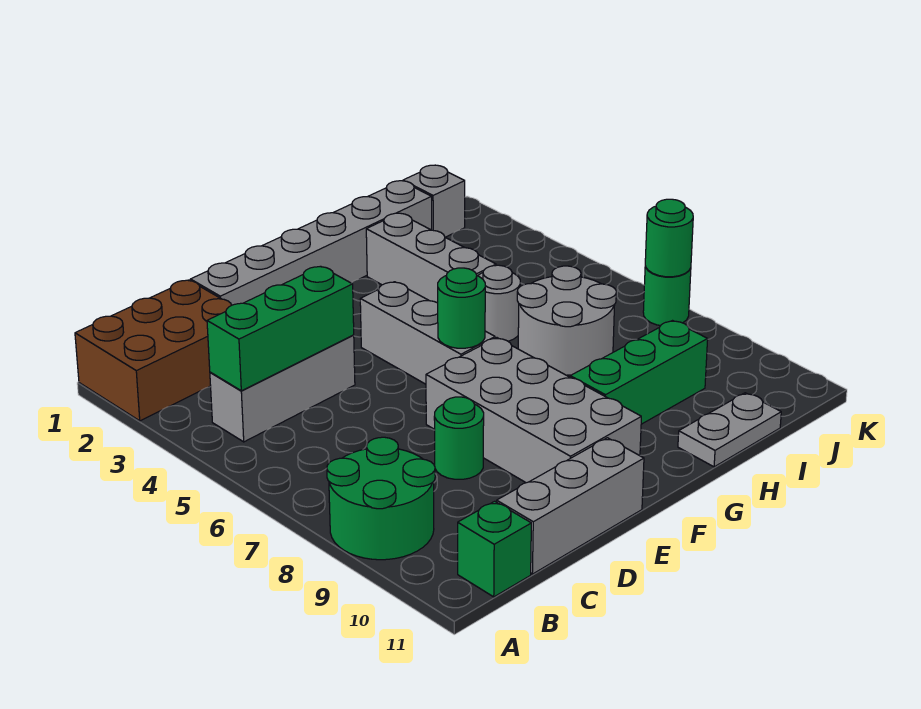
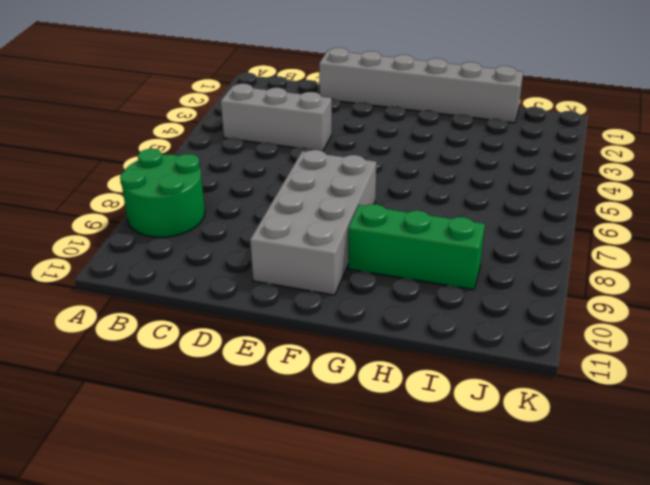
none -> brown 2x3 brick [75,280,231,421]
none -> green 1x1 brick [458,501,531,597]
none -> grey 1x3 brick [497,438,644,574]

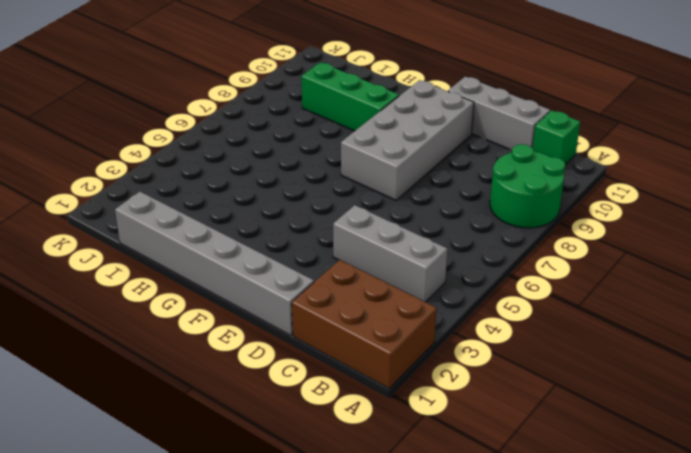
none -> green 1x1 round brick [434,397,484,479]
none -> grey 1x3 brick [360,282,495,384]
none -> grey 1x3 brick [366,213,496,303]

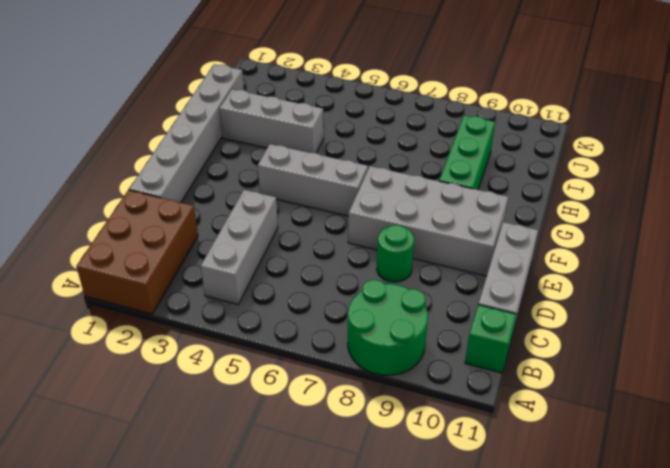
none -> grey 1x1 round brick [478,265,520,341]
none -> grey 2x2 round brick [517,266,616,375]
none -> grey 1x2 plate [678,393,781,467]

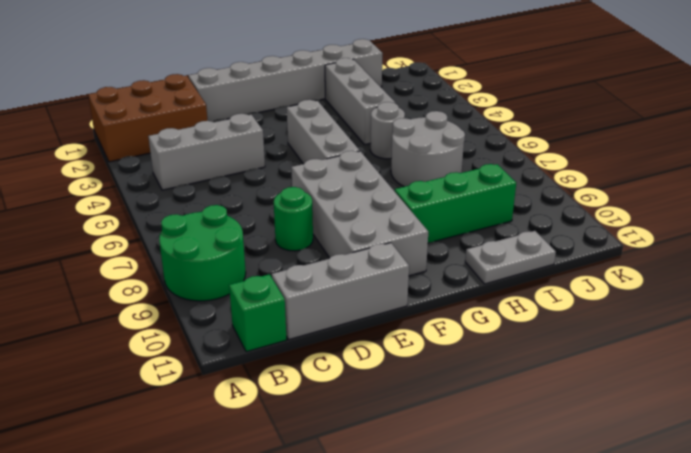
none -> grey 1x1 brick [403,165,465,237]
none -> green 1x1 round brick [643,267,691,326]
none -> green 1x3 brick [207,266,354,391]

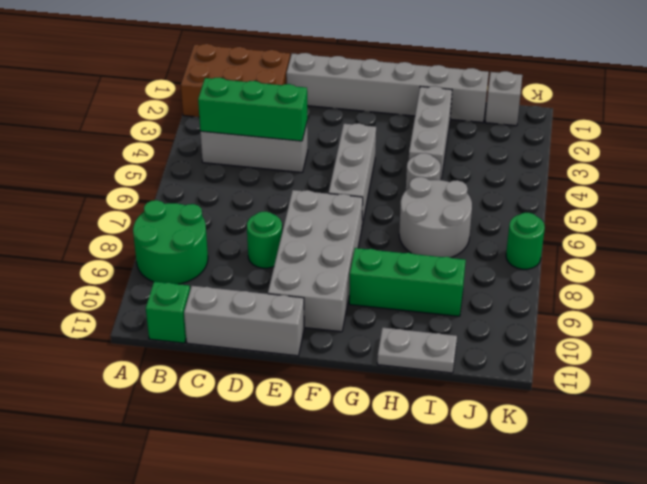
none -> green 1x1 round brick [438,268,485,348]
none -> green 1x1 round brick [645,199,693,277]

